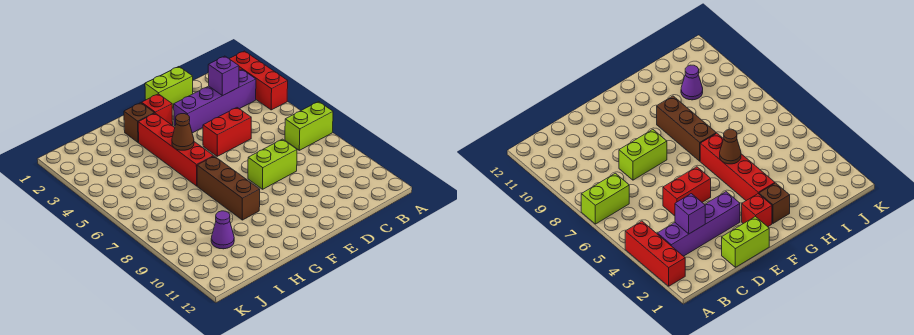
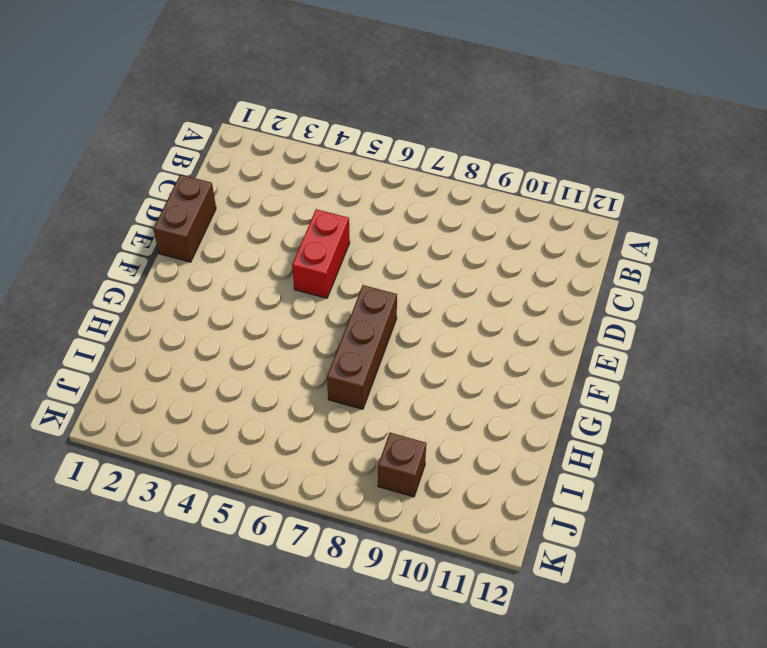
brown 1x2 brick [153,175,216,262] -> lime 1x2 brick [145,67,193,108]
brown 1x3 brick [327,285,397,409] -> brown 1x3 brick turned to [197,156,260,220]
brown 1x1 brick [378,433,426,497] -> brown 1x1 brick moved to [124,103,154,143]
none -> red 1x3 brick [229,51,288,110]
none -> lime 1x2 brick [285,102,333,150]
none -> purple 1x4 brick [174,70,256,133]

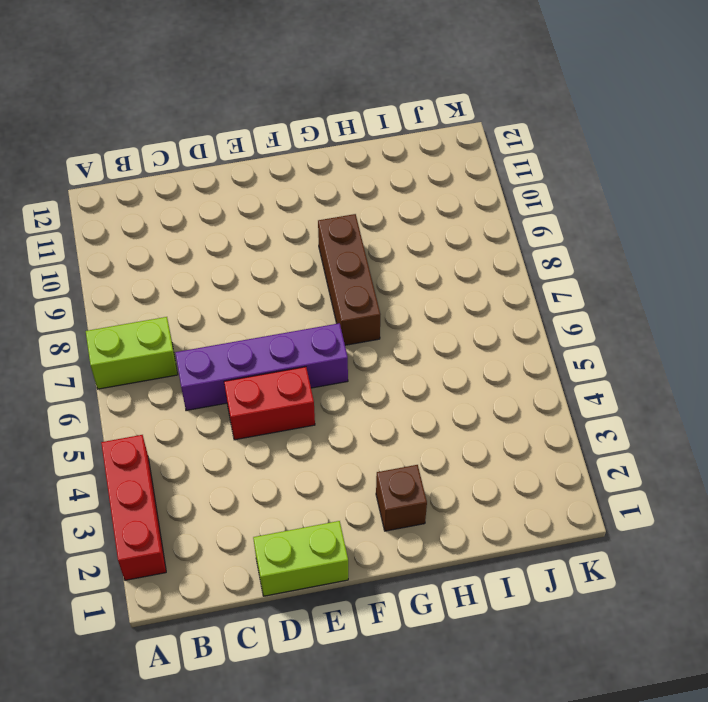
purple 1x4 brick [175,323,348,411] -> purple 1x4 brick moved to [174,70,256,133]
none -> lime 1x2 brick [248,139,297,189]
none -> red 1x1 brick [142,94,173,125]
none -> red 1x4 brick [138,113,214,186]

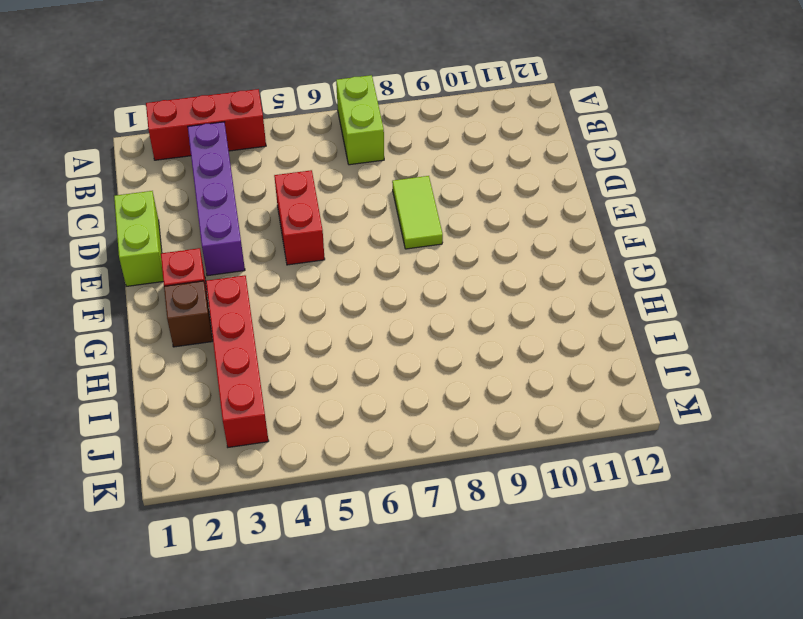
lime 1x2 tile [392,176,443,249] -> lime 1x2 brick [248,139,297,189]
red 1x4 brick [206,275,269,447] -> red 1x4 brick turned to [138,113,214,186]
none -> brown 1x3 brick [197,156,260,220]
none -> purple 1x1 cone [211,211,234,249]
none -> purple 1x1 brick [208,56,239,96]

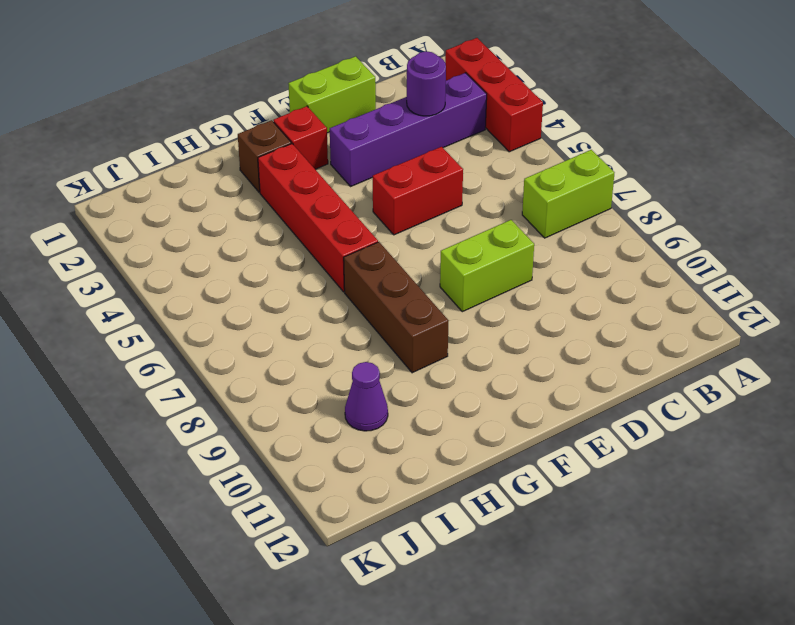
purple 1x1 round brick [407,51,446,116] -> purple 1x1 brick [208,56,239,96]
none -> brown 1x1 cone [172,114,194,150]

